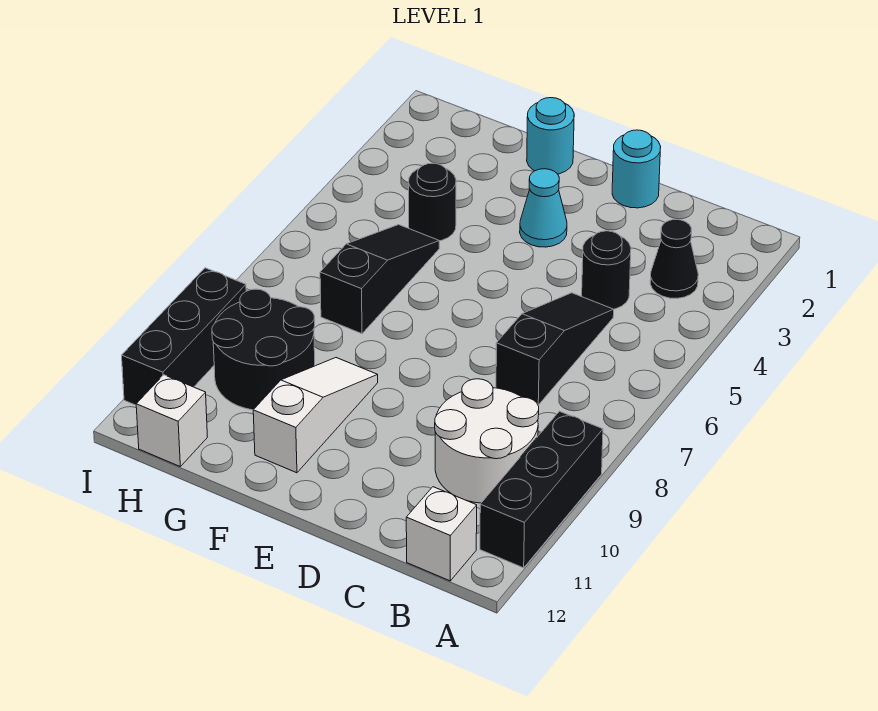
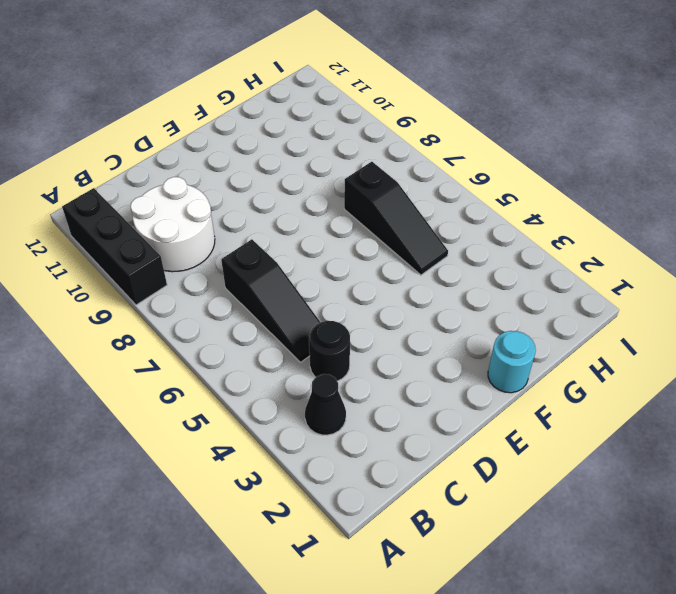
none -> white 1x1 brick [406,487,477,581]
none -> cyan 1x1 round brick [612,130,661,208]
none -> cyan 1x1 cone [520,169,567,247]

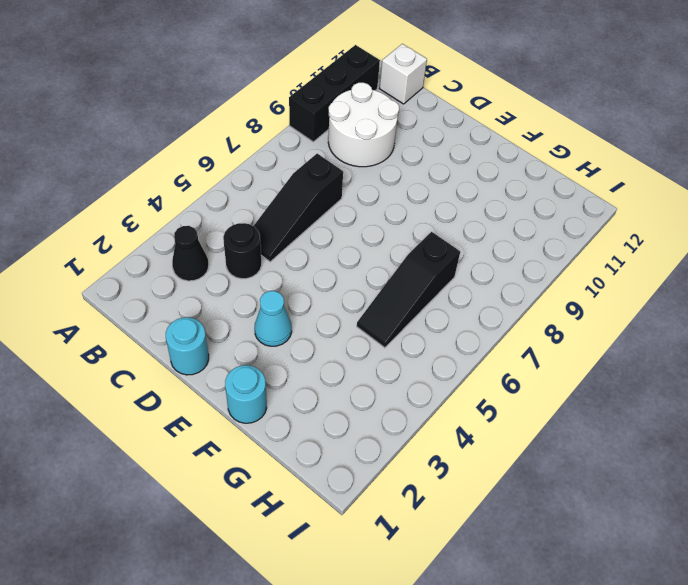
none -> white 1x3 slope [253,358,378,473]
none -> black 1x1 round brick [409,163,456,241]
none -> black 2x2 round brick [212,289,315,410]

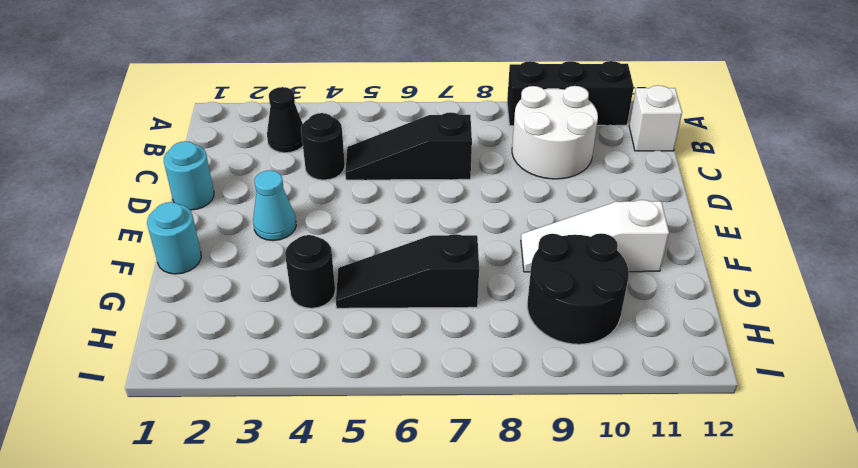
none -> white 1x1 brick [136,375,207,466]
none -> black 1x3 brick [122,268,246,405]

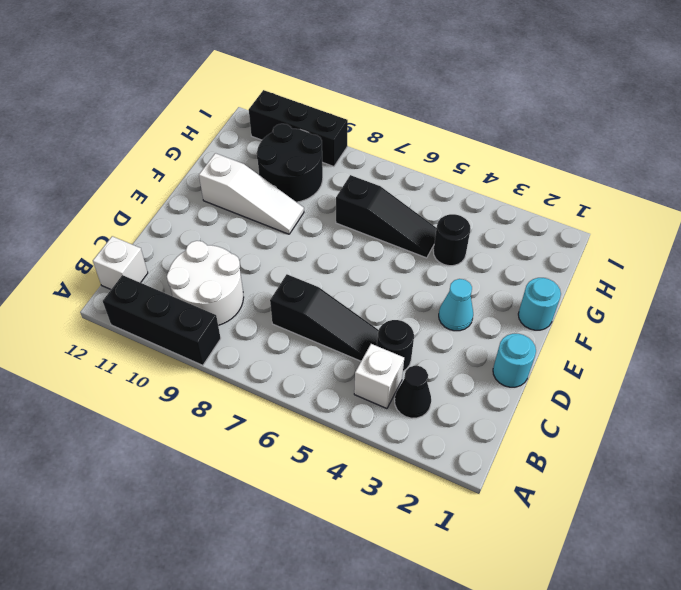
white 1x1 brick [354,344,404,409] -> white 1x1 brick moved to [136,375,207,466]

